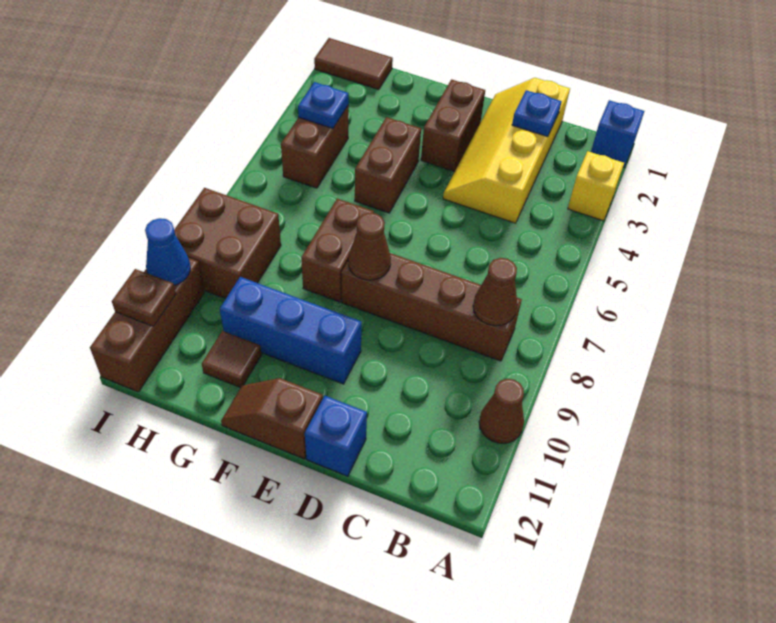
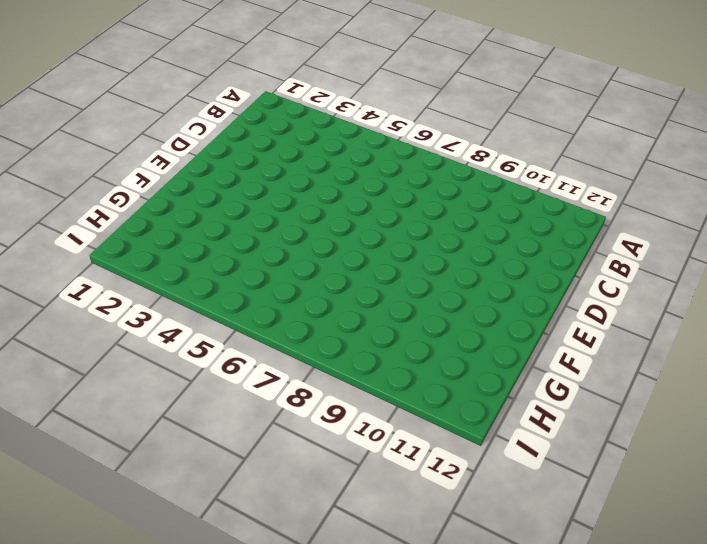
none -> blue 1x1 brick [591,100,644,167]
none -> yellow 1x1 brick [568,151,624,221]
none -> brown 1x1 cone [479,379,524,443]

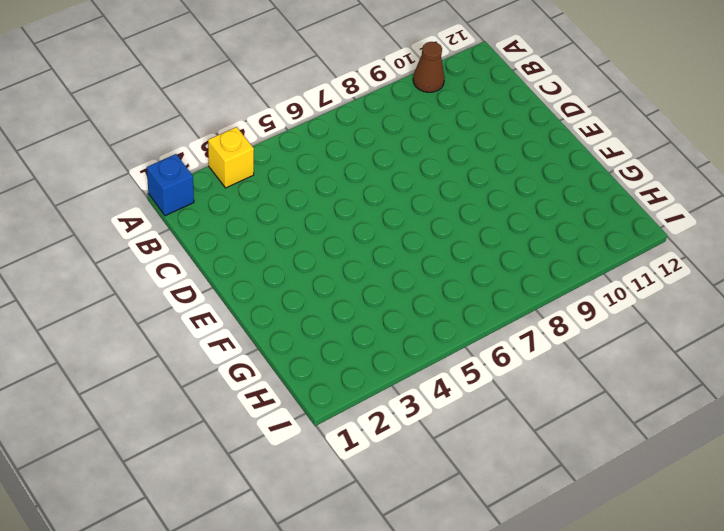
none -> brown 1x4 brick [342,253,522,361]
none -> yellow 2x4 slope [443,78,570,223]
none -> blue 1x1 brick [305,396,367,476]

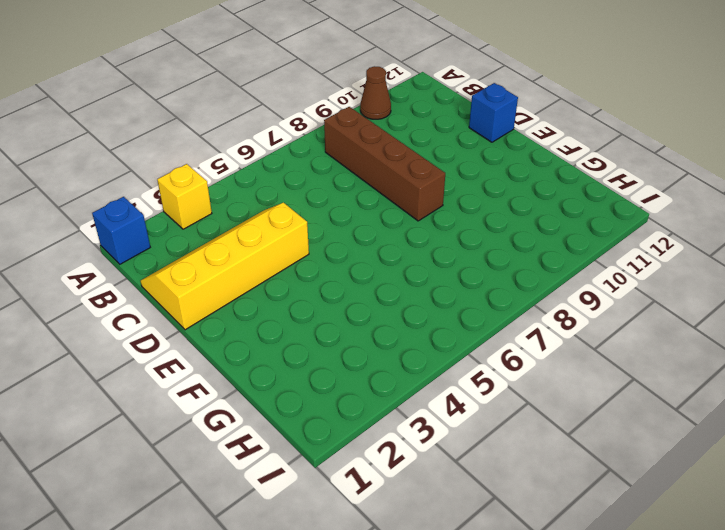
yellow 2x4 slope [141,203,309,330] -> yellow 2x4 slope turned to [443,78,570,223]
none -> brown 1x2 brick [421,80,485,172]
none -> blue 1x3 brick [220,277,362,384]
none -> brown 1x2 slope [221,378,323,459]

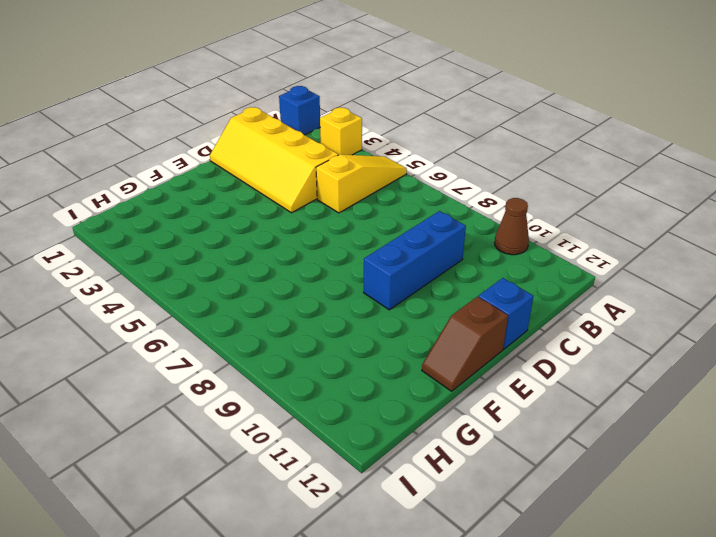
yellow 1x3 slope [316,154,407,213] -> none
blue 1x3 brick [364,211,466,310] -> blue 1x3 brick moved to [220,277,362,384]
none -> brown 1x4 brick [342,253,522,361]
none -> brown 1x2 brick [421,80,485,172]
none -> brown 1x2 brick [355,117,421,213]

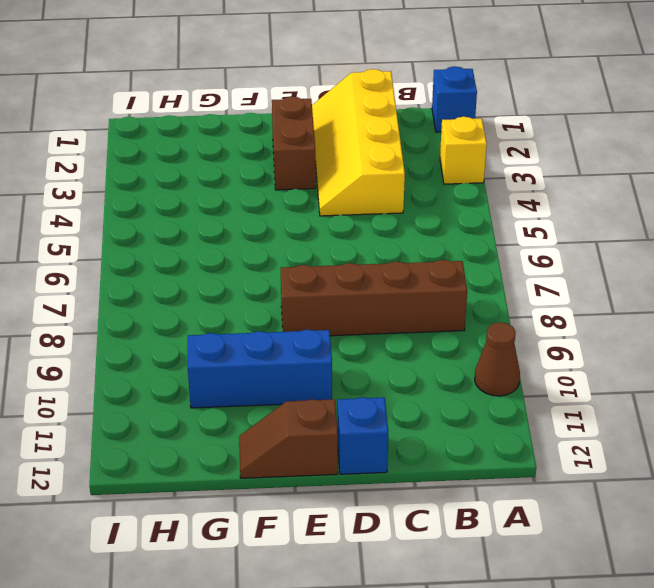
none -> brown 1x2 brick [355,117,421,213]
none -> brown 1x2 brick [301,198,374,302]
none -> brown 1x1 tile [202,331,262,388]

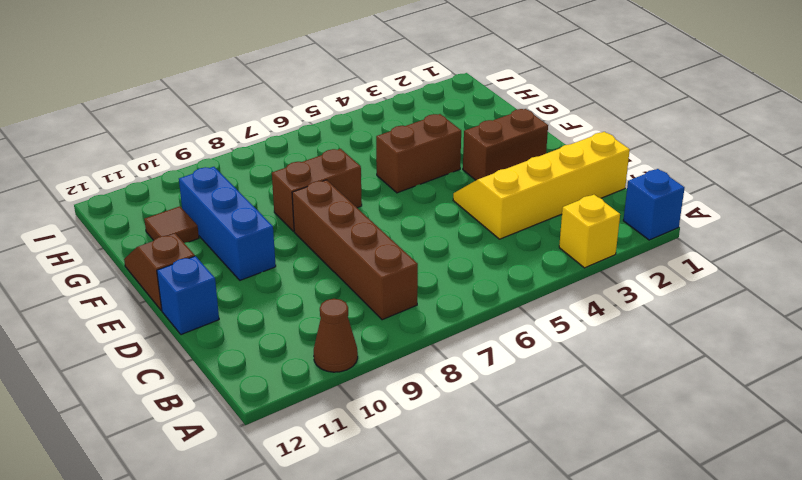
none -> brown 1x2 tile [314,38,393,90]
none -> brown 1x2 brick [281,105,349,188]
none -> brown 2x2 brick [174,188,281,298]

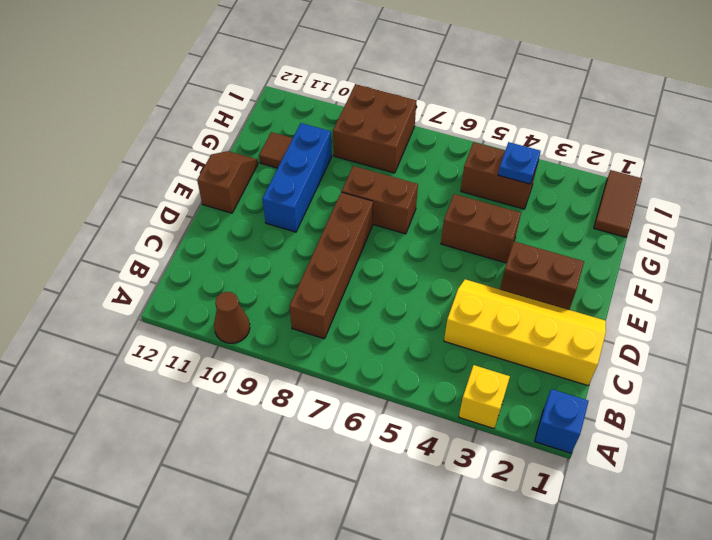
none -> blue 1x1 brick [305,396,367,476]
none -> brown 1x3 brick [90,258,205,392]
none -> brown 1x1 cone [473,258,518,326]

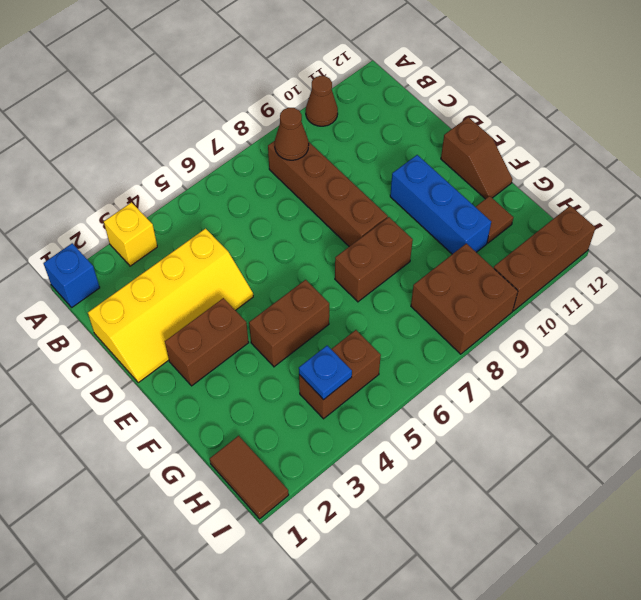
none -> blue 1x1 brick [305,396,367,476]
none -> blue 1x1 plate [512,90,562,137]
none -> brown 1x1 cone [348,213,391,280]

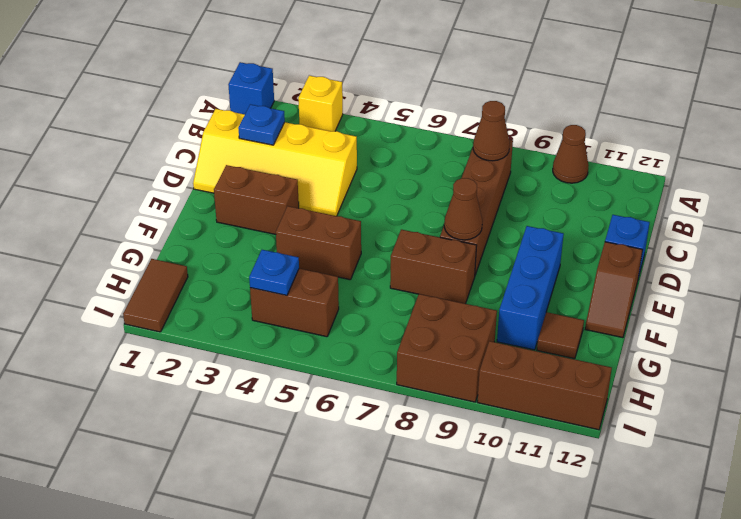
none -> blue 1x1 cone [145,218,190,285]
none -> brown 1x1 plate [112,269,176,326]

